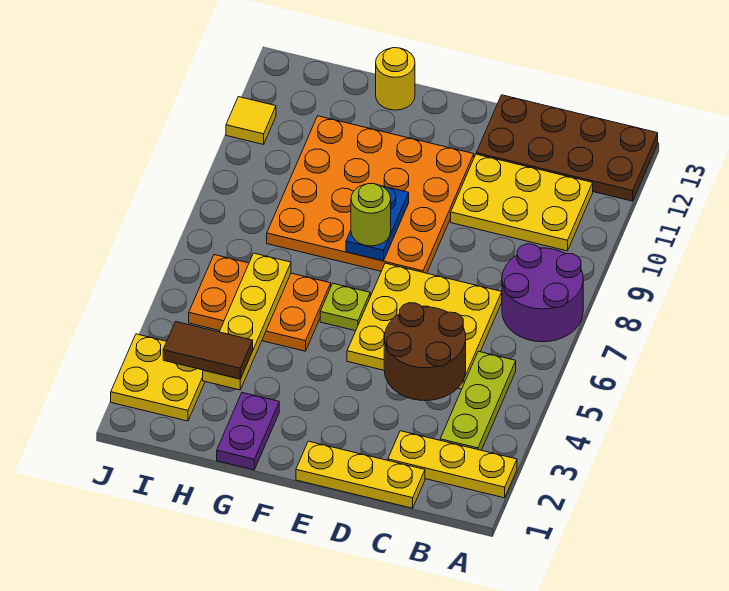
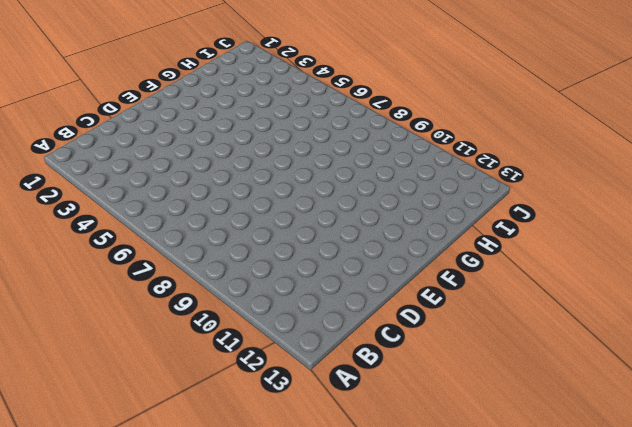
none -> yellow 1x3 plate [388,431,517,498]
none -> purple 2x2 round brick [502,244,583,342]
none -> brown 2x4 plate [476,95,658,201]

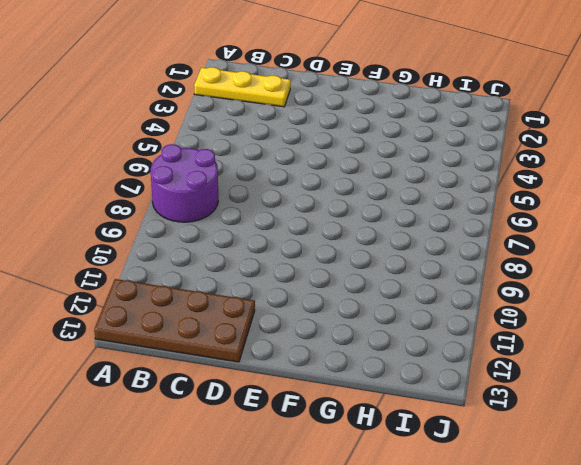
none -> lime 1x3 plate [440,351,516,450]
none -> yellow 2x3 plate [451,154,593,251]
none -> yellow 1x3 plate [296,441,425,508]

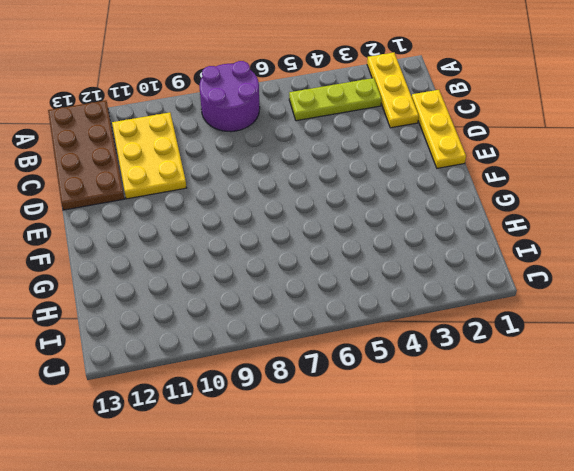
none -> yellow 3x3 plate [347,263,502,389]
none -> orange 4x4 plate [267,116,474,273]
none -> lime 1x1 plate [320,284,370,331]

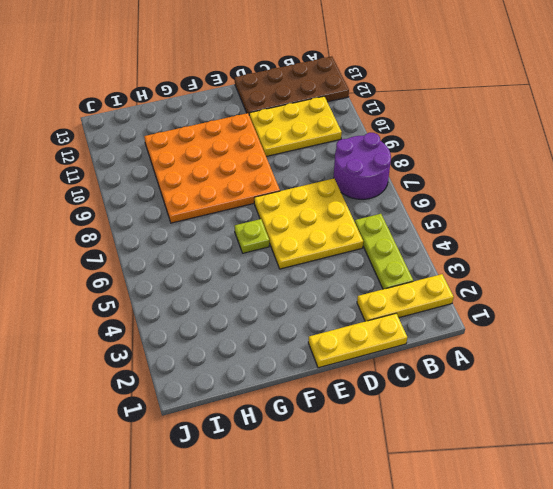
none -> purple 1x2 plate [217,393,279,470]
none -> orange 2x3 plate [189,255,331,351]
none -> yellow 1x1 round brick [376,48,415,110]

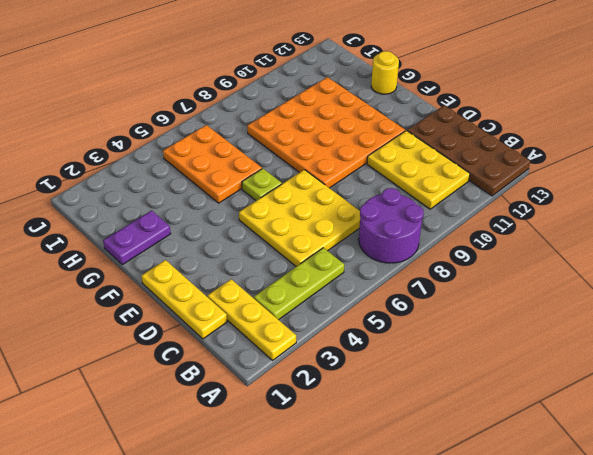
none -> yellow 2x2 plate [111,334,205,421]
none -> yellow 1x1 tile [226,97,276,144]
none -> brown 2x2 round brick [384,303,466,401]

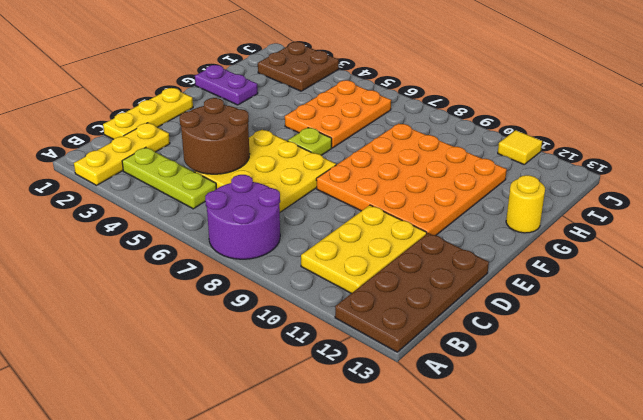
brown 2x2 plate [258,42,339,91] -> yellow 2x2 plate [111,334,205,421]
none -> blue 1x2 plate [346,183,409,261]
none -> yellow 1x4 plate [203,253,291,390]
none -> lime 1x1 round brick [351,184,391,246]

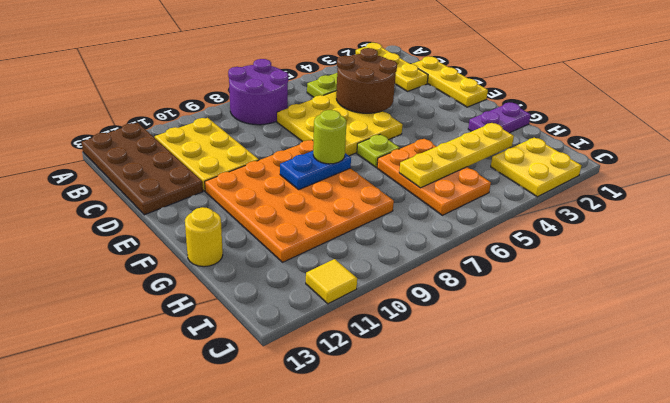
none -> brown 1x2 tile [163,322,253,379]

